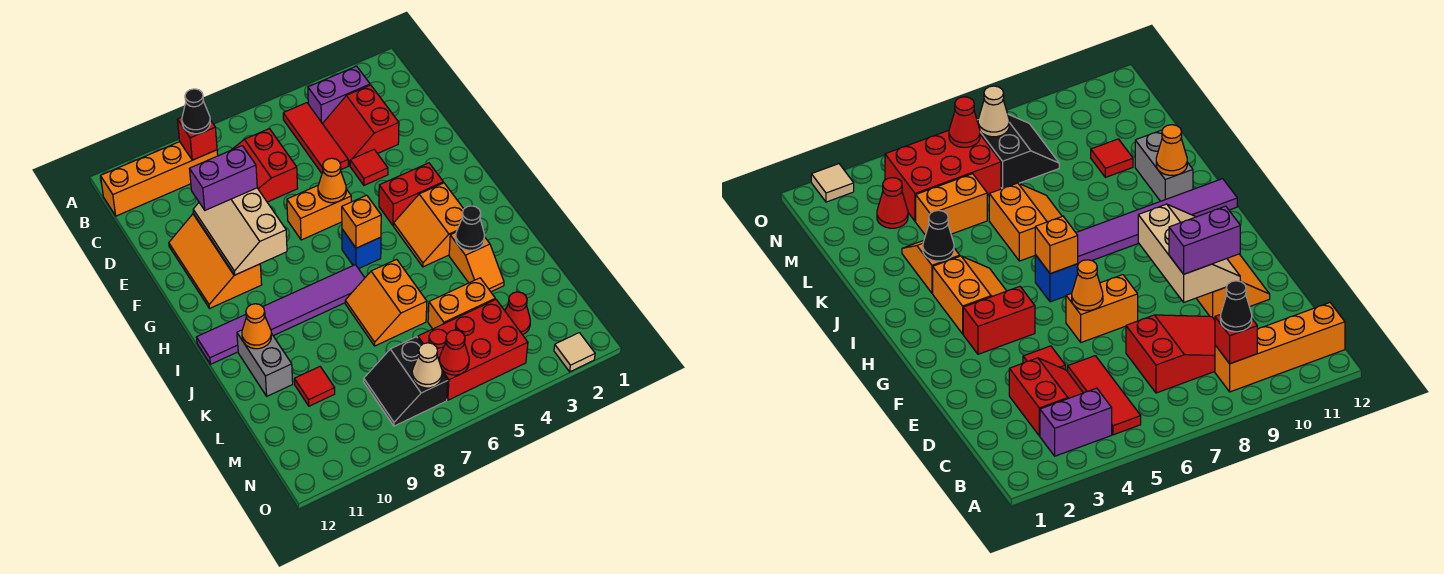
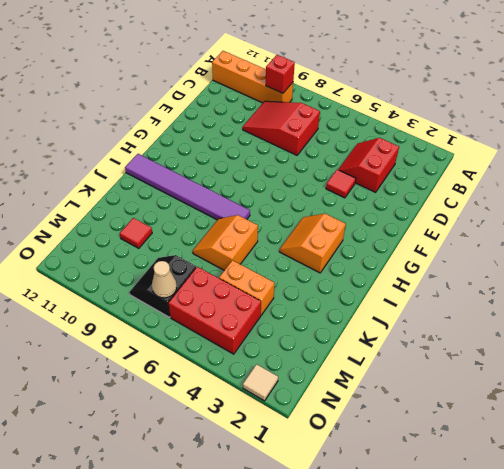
none -> purple 1x2 brick [308,66,370,124]
none -> red 1x3 tile [283,103,348,173]
none -> orange 2x3 slope [169,213,262,308]
none -> orange 1x2 brick [287,186,351,240]

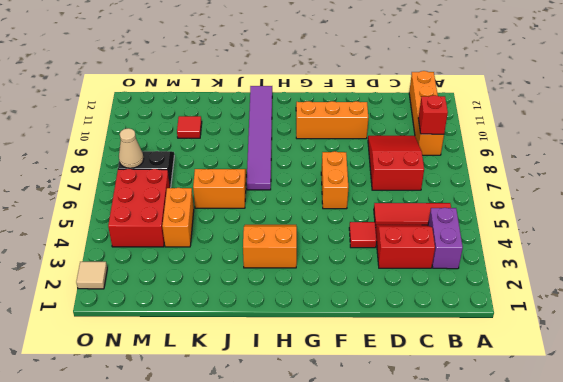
none -> red 1x2 brick [379,163,443,226]
none -> blue 1x1 brick [342,229,381,269]
none -> orange 1x2 slope [449,232,504,292]
none -> grey 1x2 brick [237,330,293,396]

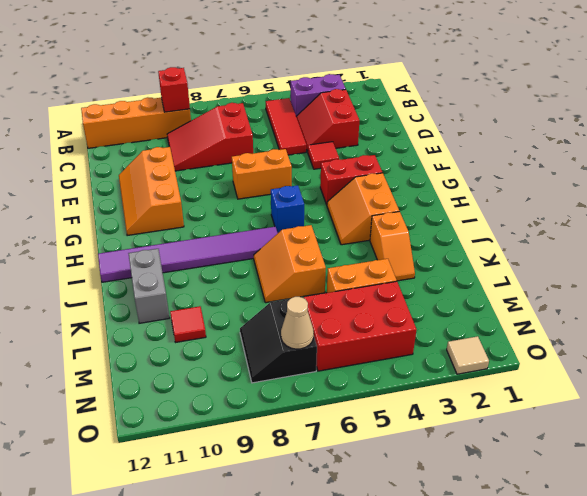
none -> red 1x1 cone [505,292,530,335]
none -> tan 2x3 slope [193,188,287,275]
none -> orange 1x1 cone [318,158,346,203]
none -> orange 1x1 brick [342,195,381,248]

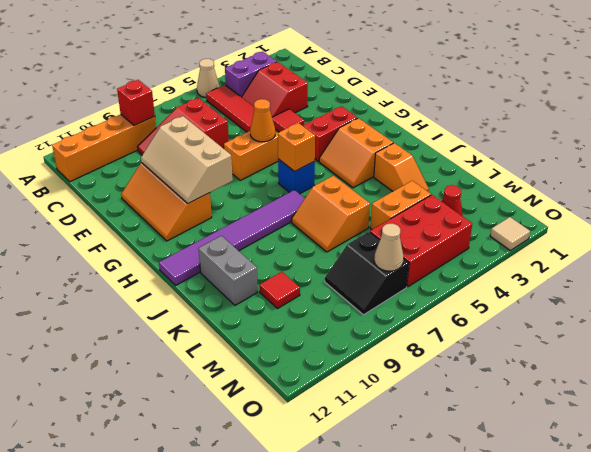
tan 1x1 cone [197,59,220,97] -> none
none -> black 1x1 cone [456,206,485,250]
none -> orange 1x1 cone [242,304,271,349]
none -> red 1x1 cone [439,330,469,375]
none -> black 1x1 cone [182,89,210,134]

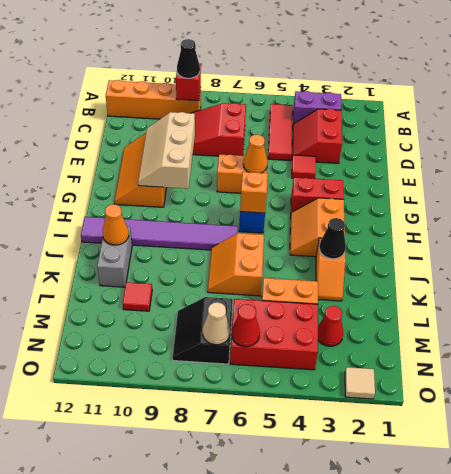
none -> purple 1x2 brick [190,146,257,210]

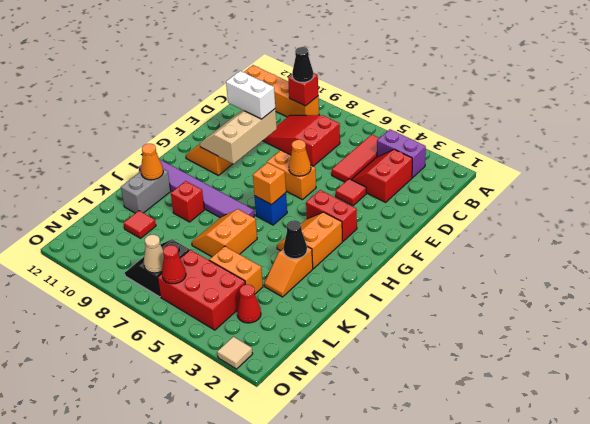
white 1x2 brick [226,71,275,119] -> purple 1x2 brick [190,146,257,210]
red 1x1 brick [171,181,204,222] -> none

